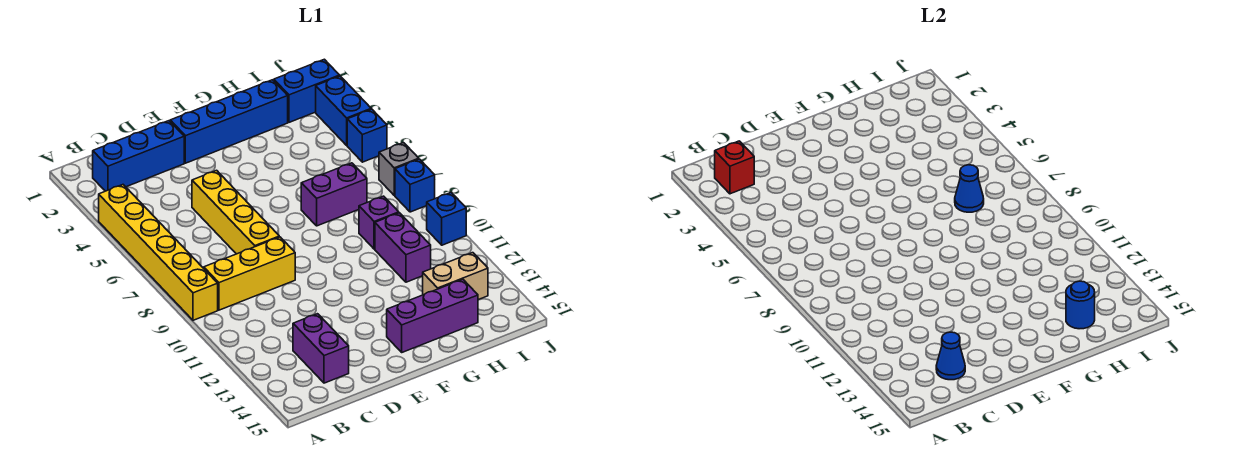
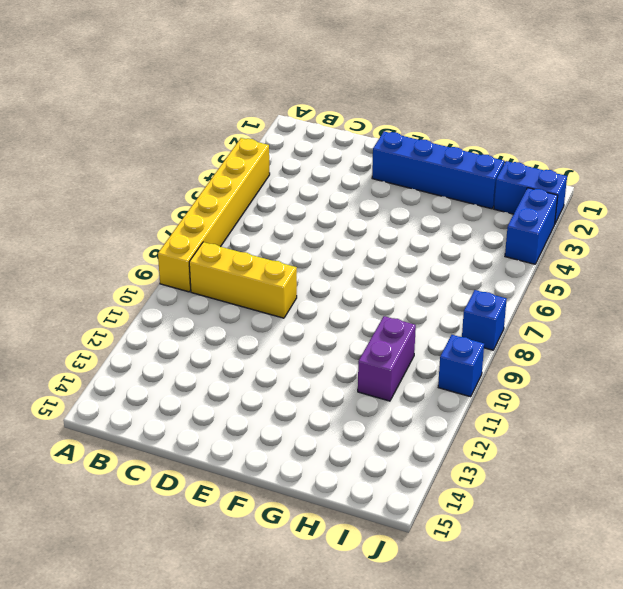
none -> blue 1x3 brick [93,121,184,191]
none -> purple 1x2 brick [293,314,349,383]
none -> yellow 1x4 brick [192,170,279,254]

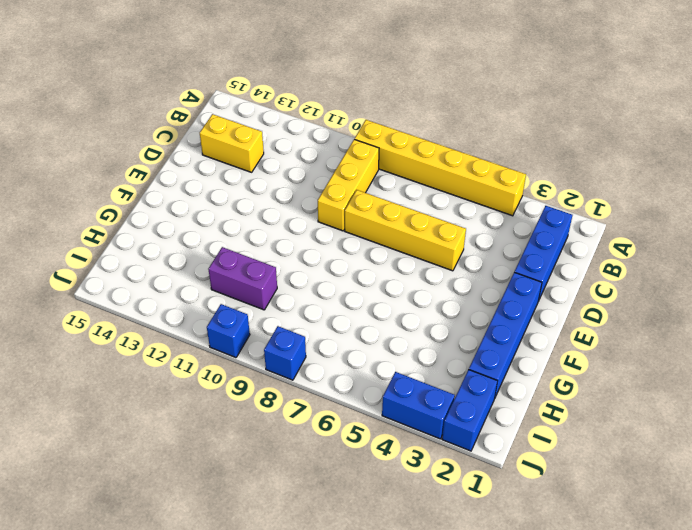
yellow 1x2 brick [200,114,264,172] -> purple 1x2 brick [293,314,349,383]
none -> purple 1x3 brick [387,279,478,352]
none -> purple 1x2 brick [301,163,367,226]
none -> purple 1x1 brick [359,196,399,249]

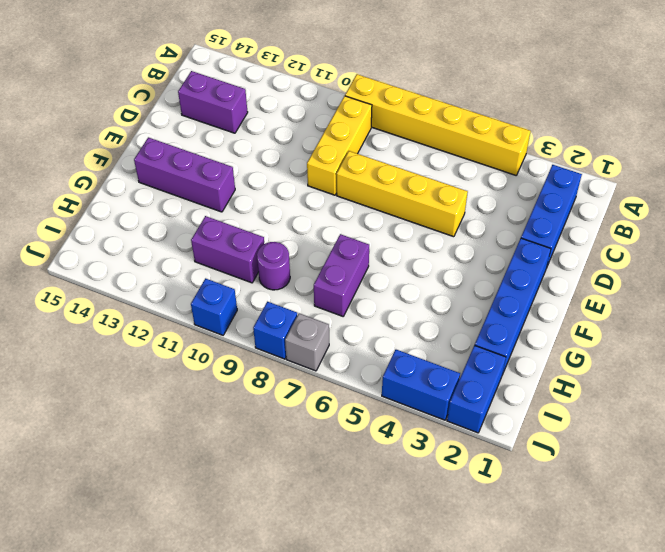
purple 1x3 brick [134,137,235,212] -> purple 1x3 brick turned to [387,279,478,352]
purple 1x1 round brick [257,242,290,290] -> purple 1x1 brick [359,196,399,249]
none -> tan 1x2 brick [423,253,488,300]
none -> blue 1x1 brick [347,109,387,162]
none -> red 1x1 brick [715,141,754,194]

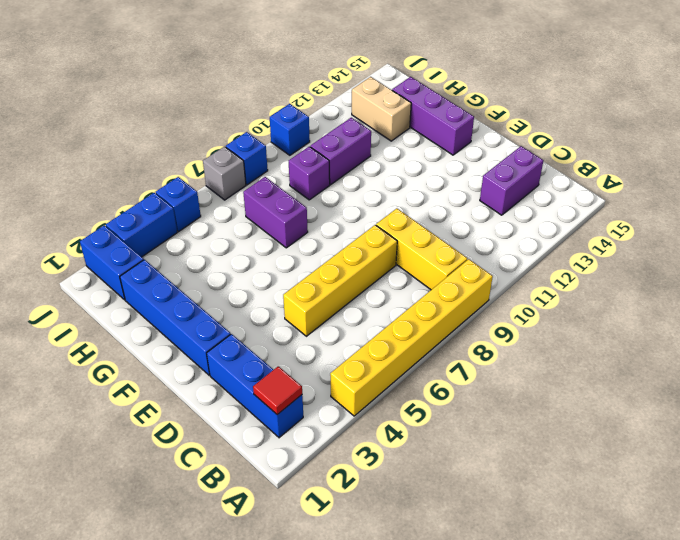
red 1x1 tile [253,366,302,415] -> red 1x1 brick [715,141,754,194]
none -> blue 1x1 cone [936,332,965,380]
none -> blue 1x1 cone [955,165,984,212]
none -> blue 1x1 round brick [1066,281,1095,329]

